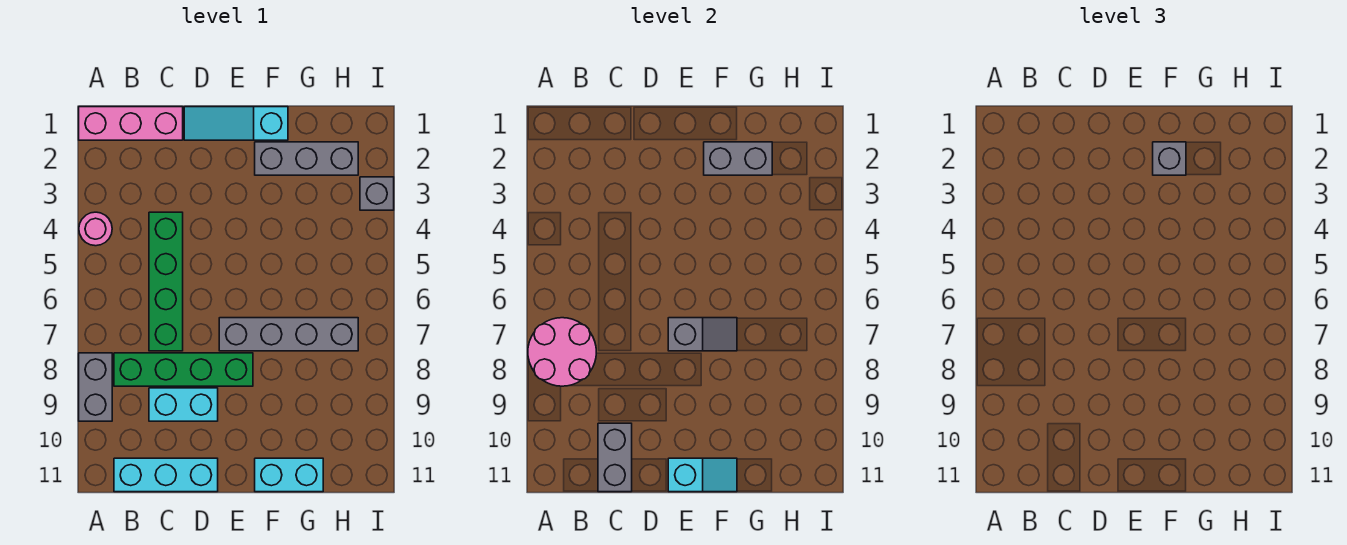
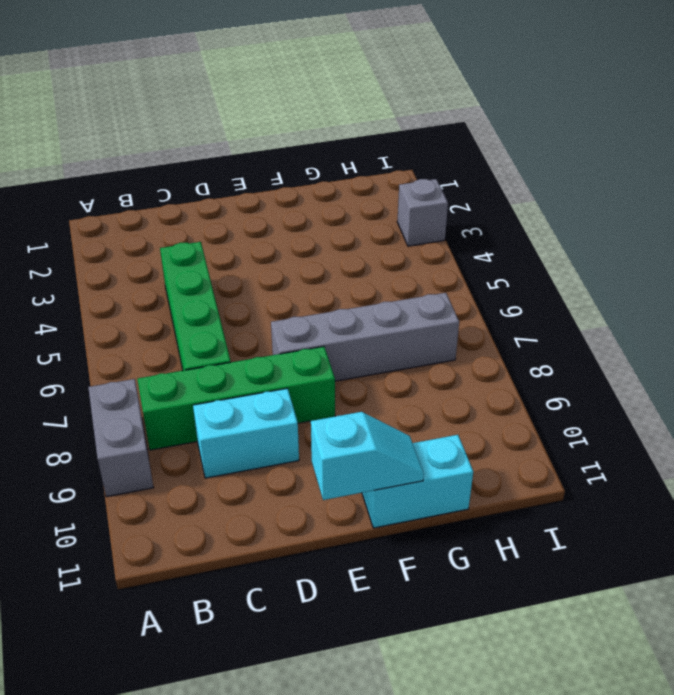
none -> pink 1x3 brick [79,107,183,140]
none -> pink 1x1 round brick [79,212,112,246]
none -> cyan 1x3 brick [114,458,218,492]

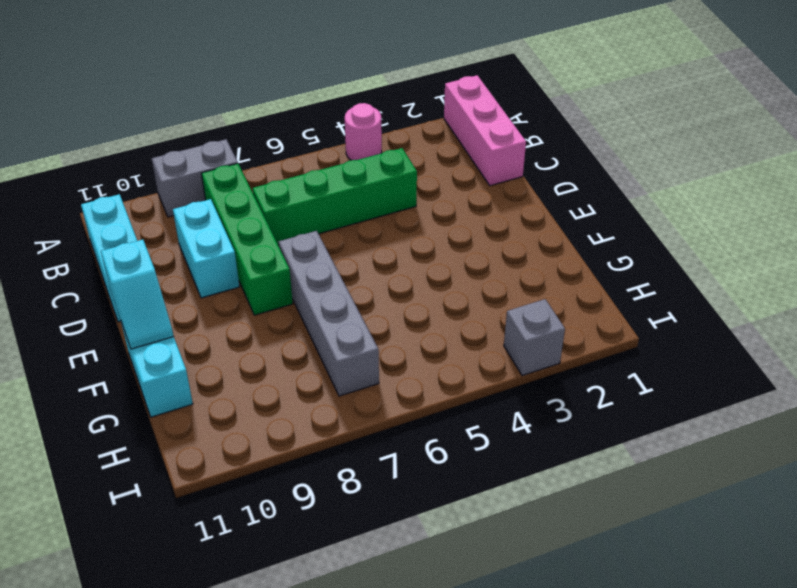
none -> cyan 1x3 slope [184,107,288,140]
none -> grey 1x3 brick [255,142,358,175]
none -> pink 2x2 round brick [528,318,596,386]

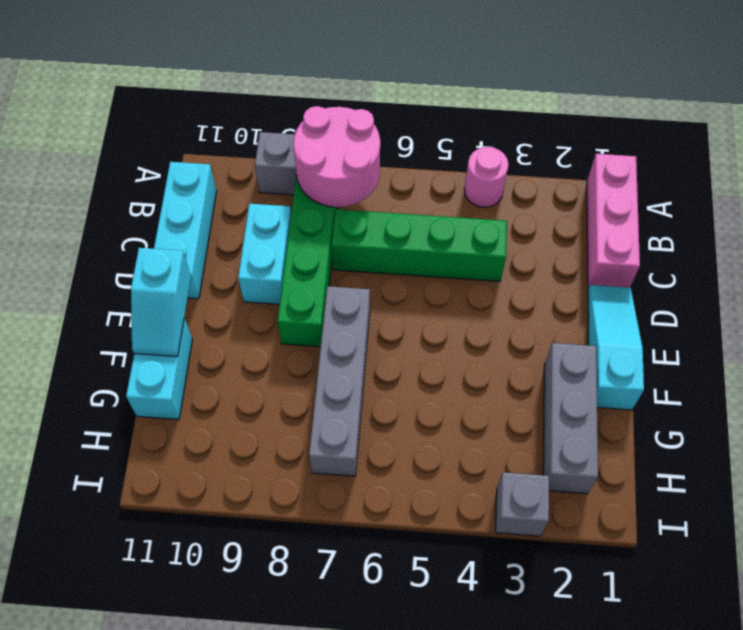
none -> grey 1x2 brick [598,423,632,492]
none -> grey 1x2 slope [668,318,737,351]
none -> grey 1x2 brick [704,142,772,175]

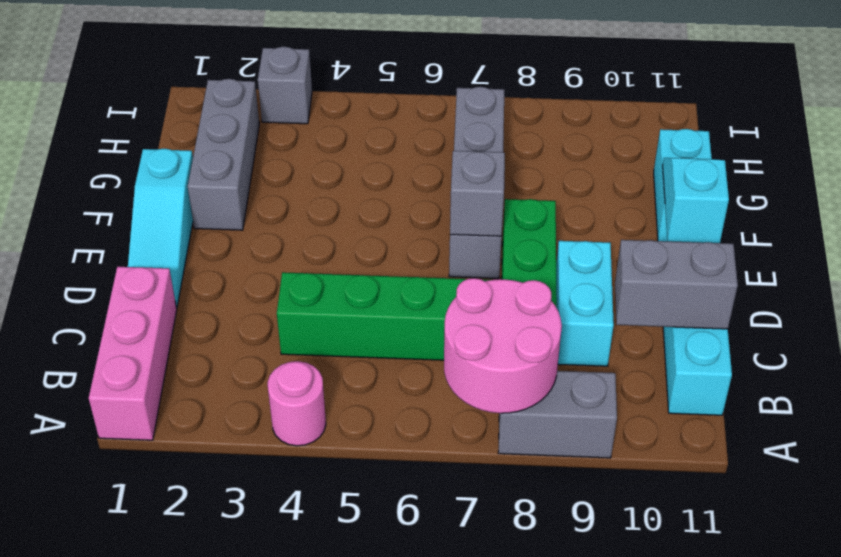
none -> grey 1x2 brick [704,142,772,175]
none -> grey 1x1 brick [1153,142,1186,175]

